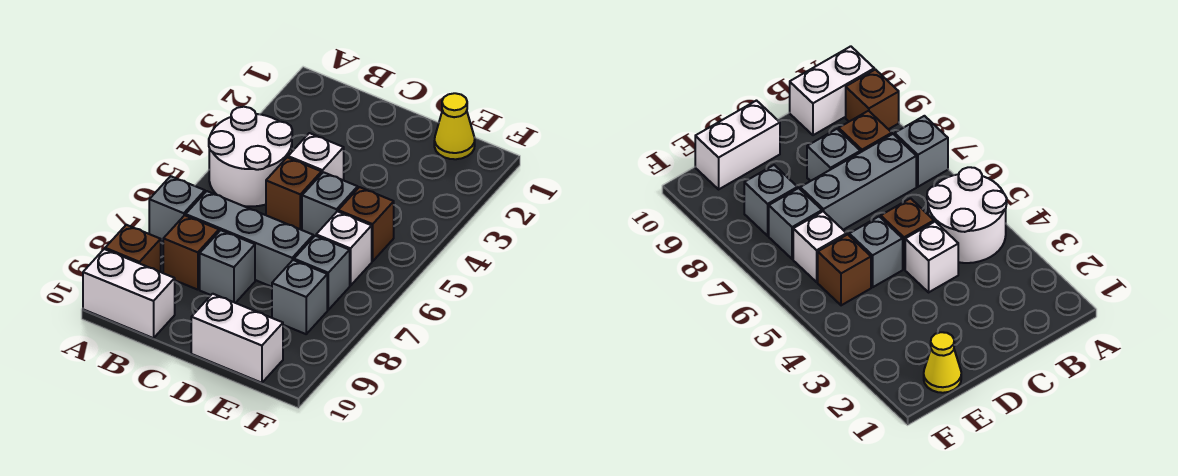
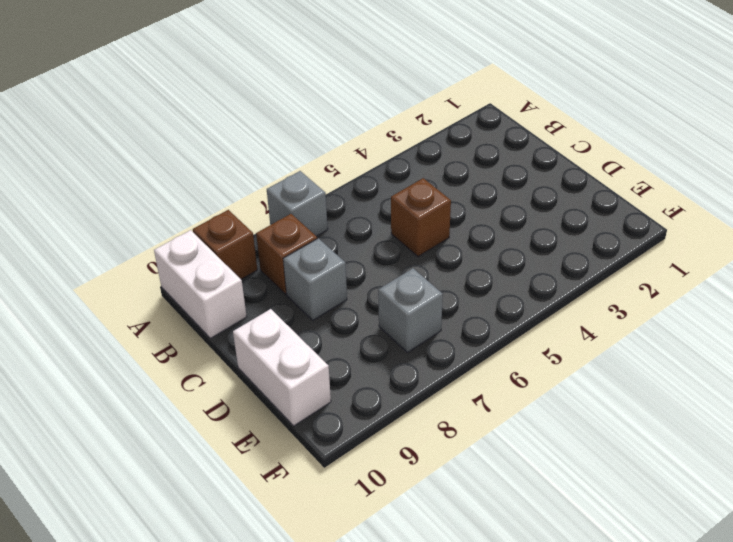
none -> white 2x2 round brick [209,107,292,206]
none -> grey 1x3 brick [186,191,313,287]
none -> white 1x1 brick [288,133,344,180]

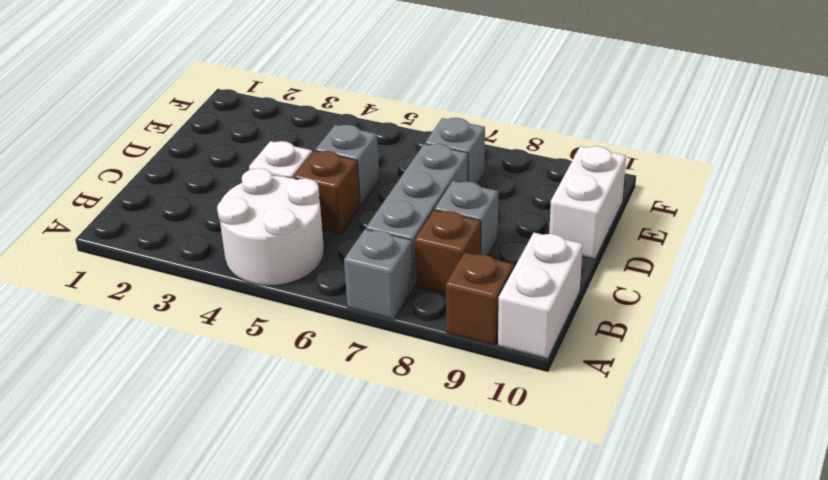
none -> yellow 1x1 cone [434,93,475,159]
none -> brown 1x1 brick [338,187,394,261]
none -> white 1x1 brick [316,211,372,286]

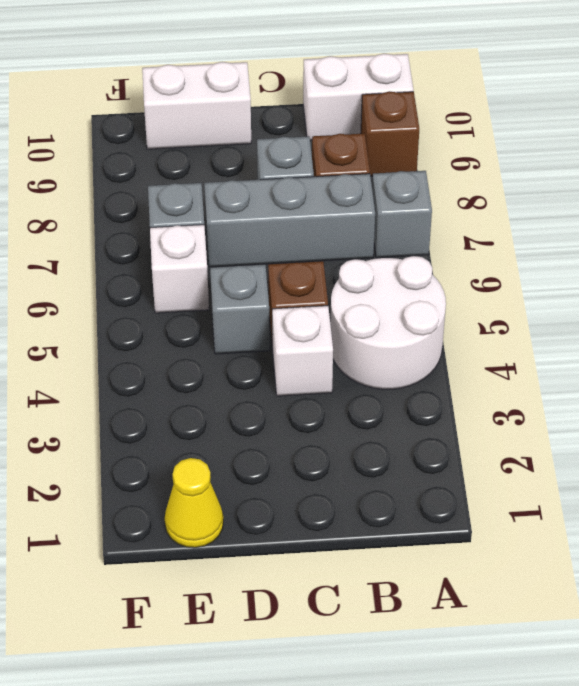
none -> brown 1x1 brick [338,187,394,261]
none -> grey 1x1 brick [272,260,327,334]

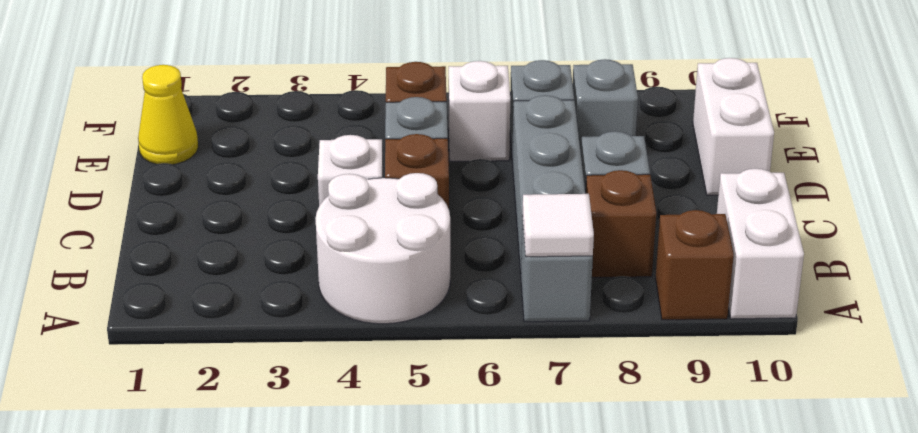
white 1x1 tile [522,193,594,257] -> none

